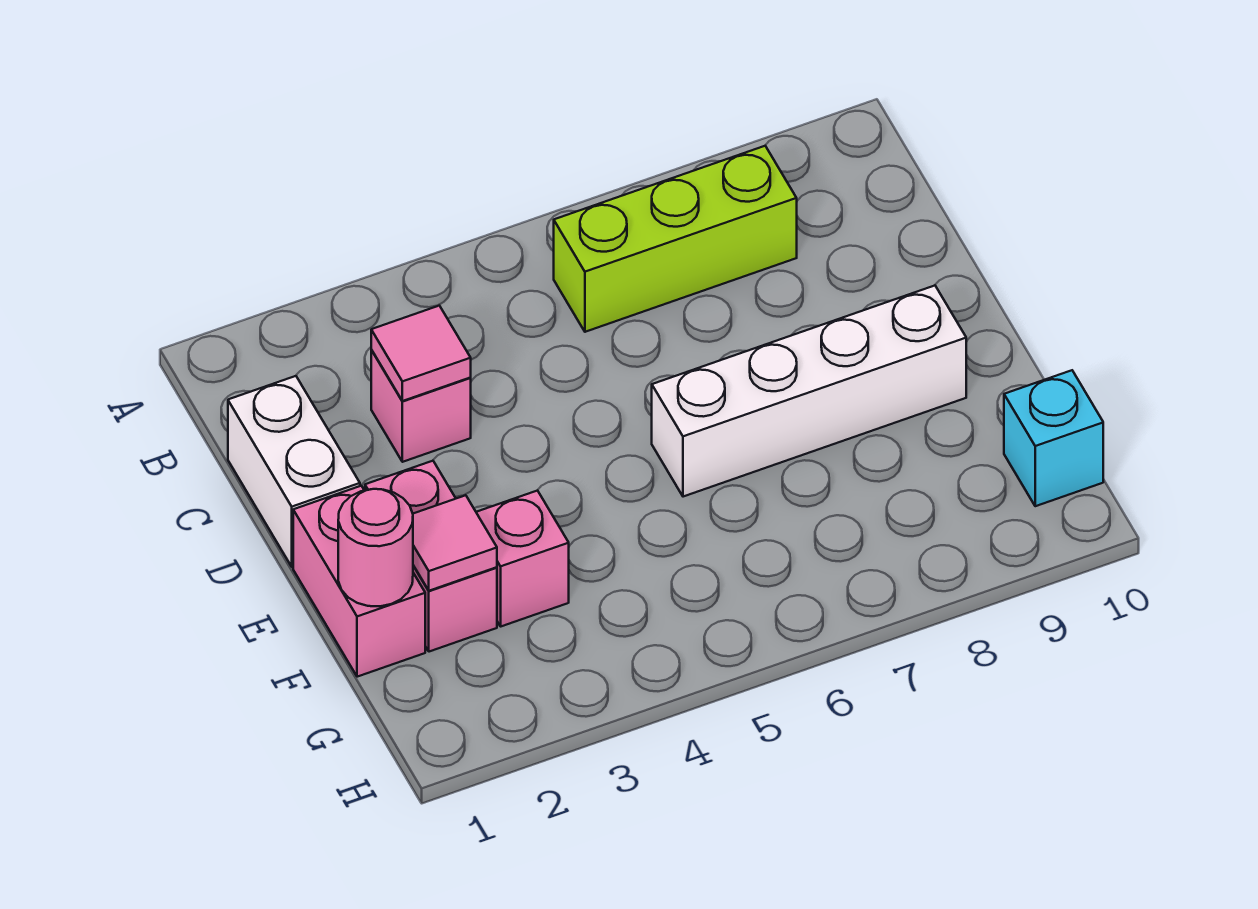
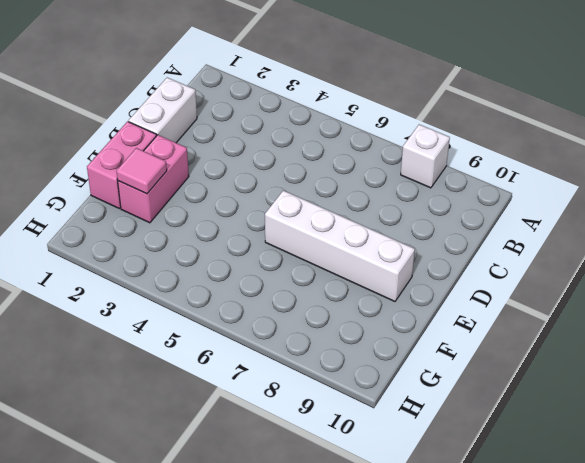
white 1x1 brick [401,124,450,188] -> none
none -> lime 1x3 brick [554,146,797,332]
none -> pink 1x1 brick [371,350,471,462]

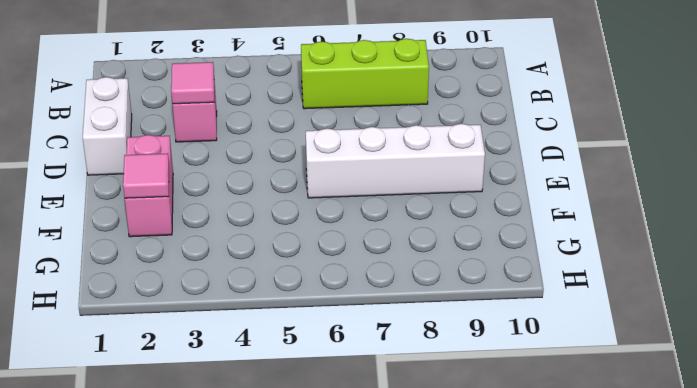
none -> pink 1x2 brick [293,486,425,677]
none -> pink 1x1 brick [476,490,569,626]

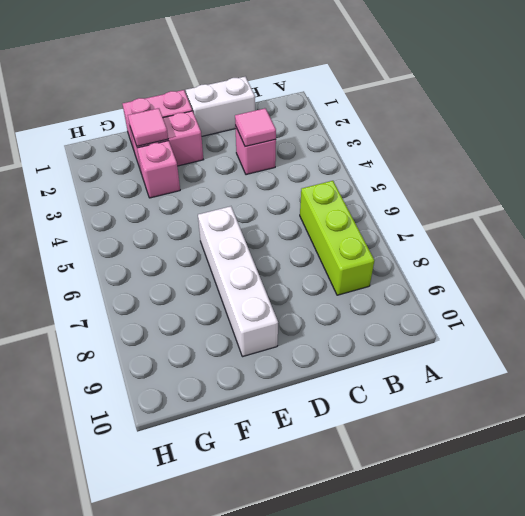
none -> cyan 1x1 brick [1004,370,1103,506]
none -> pink 1x1 round brick [338,489,413,606]

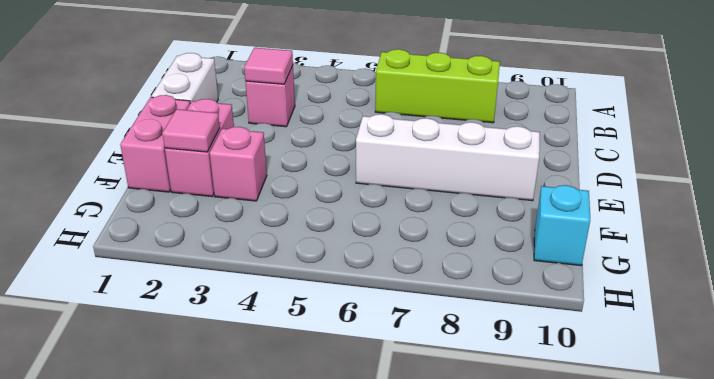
none -> pink 1x1 round brick [338,489,413,606]

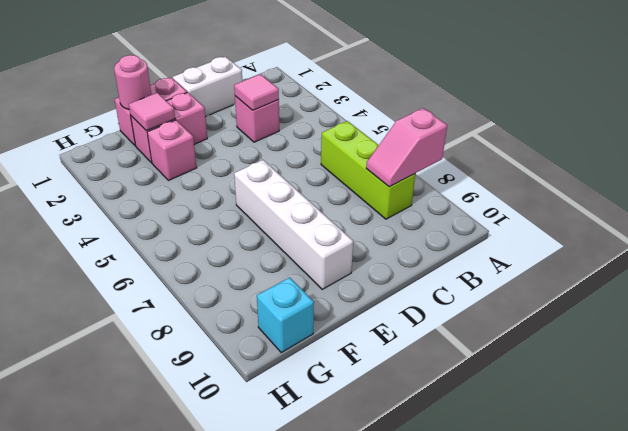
pink 1x2 slope [366,108,447,187] -> none

